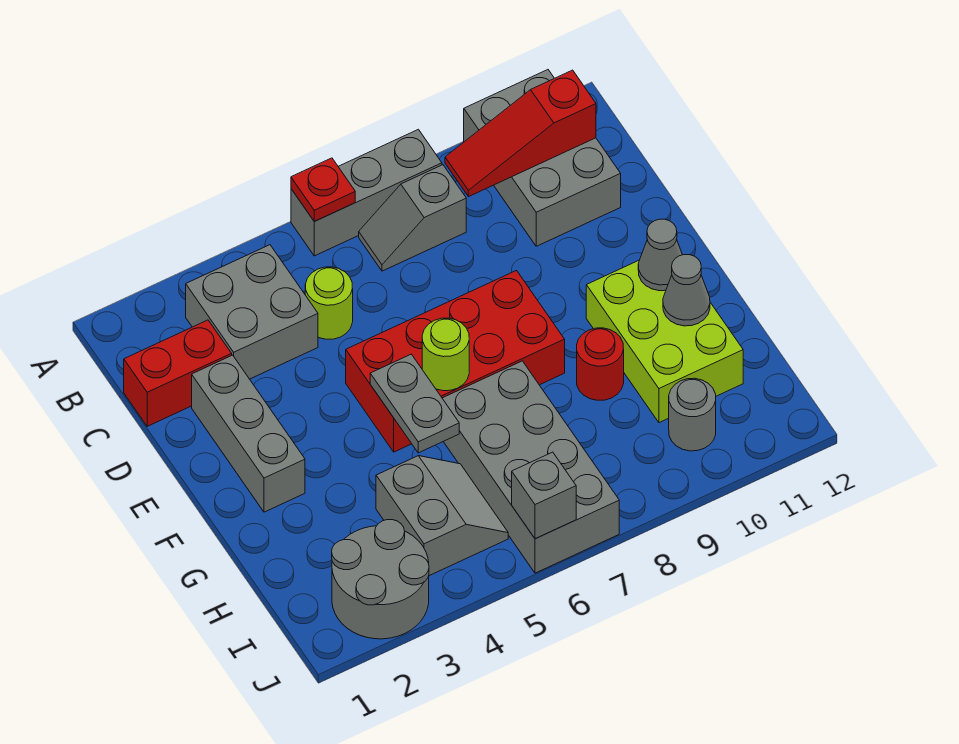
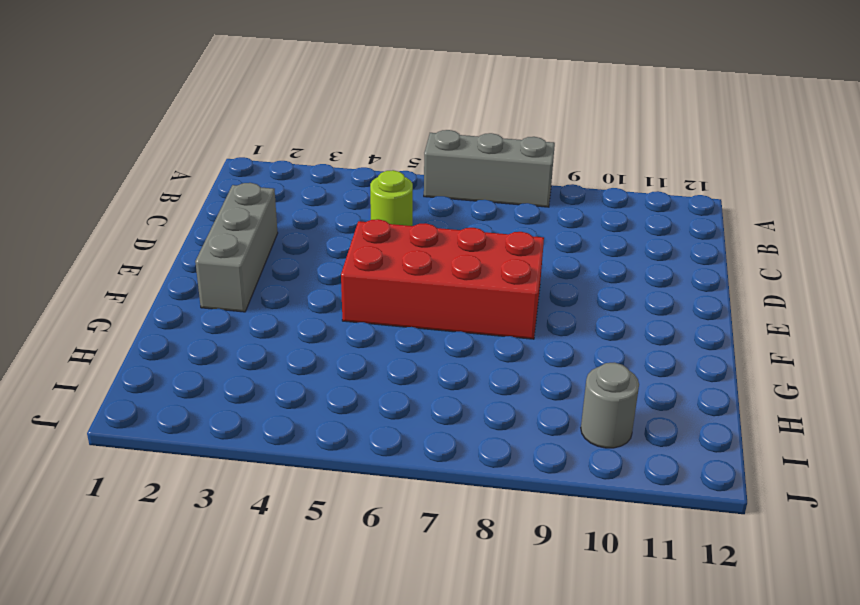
none -> grey 2x3 brick [464,70,621,246]
none -> grey 2x2 brick [186,245,318,379]
none -> grey 1x2 slope [359,165,466,271]

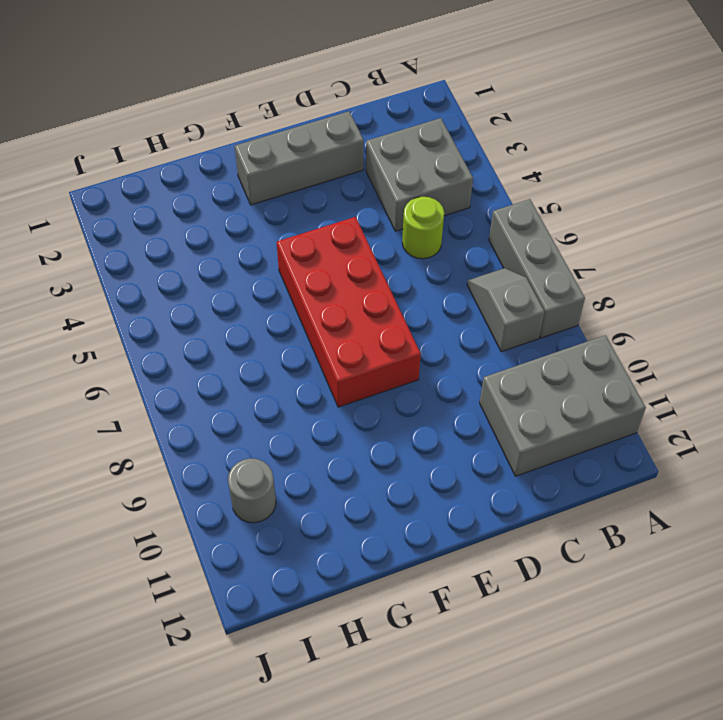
none -> red 1x2 brick [124,320,232,426]
none -> lime 2x3 brick [586,261,743,423]
none -> grey 2x4 brick [442,361,619,573]

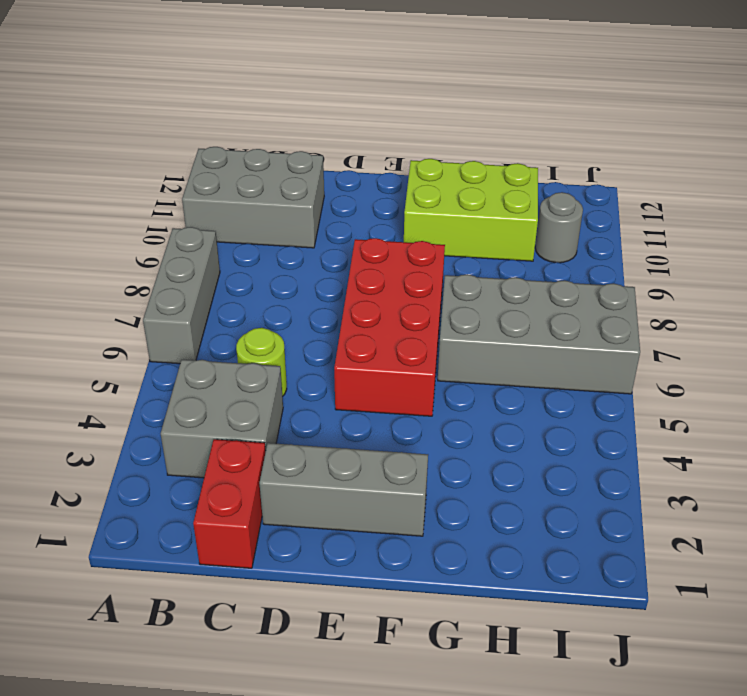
none -> grey 1x2 slope [359,165,466,271]
none -> red 1x1 round brick [577,328,624,400]
none -> grey 2x2 slope [376,456,508,576]

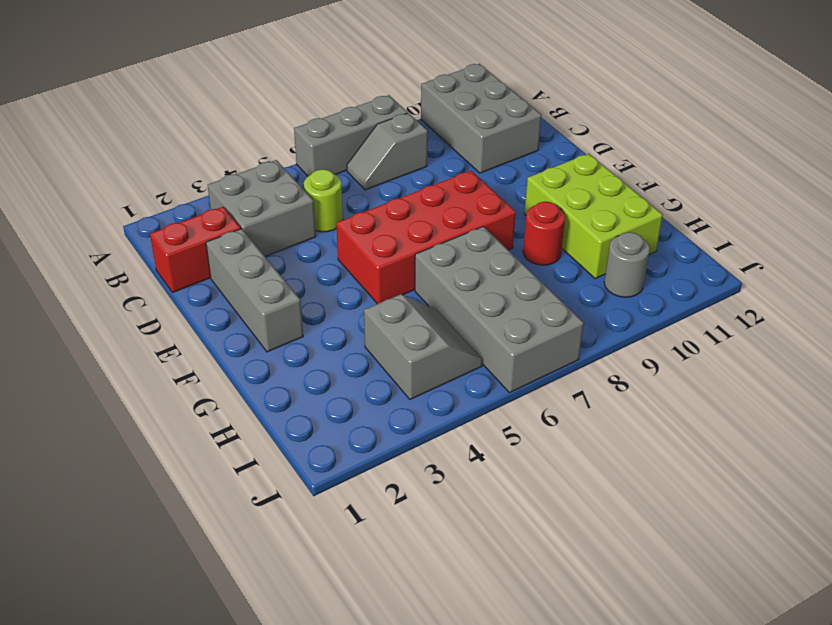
none -> grey 2x2 round brick [332,520,429,639]
none -> red 1x1 plate [291,158,355,221]
none -> red 1x3 slope [445,70,596,197]

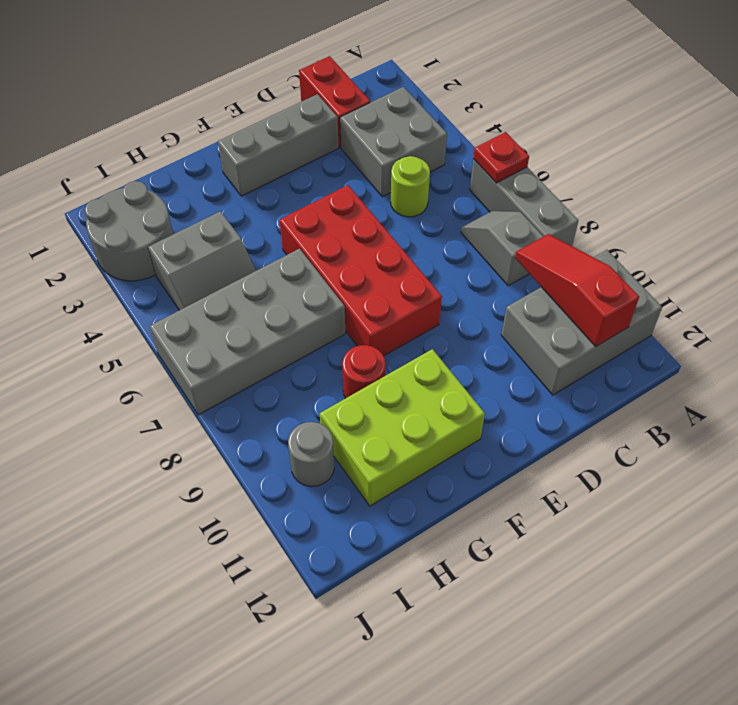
none -> grey 1x2 plate [370,354,459,453]
none -> lime 1x1 round brick [422,318,469,391]
none -> grey 1x1 cone [638,219,682,291]

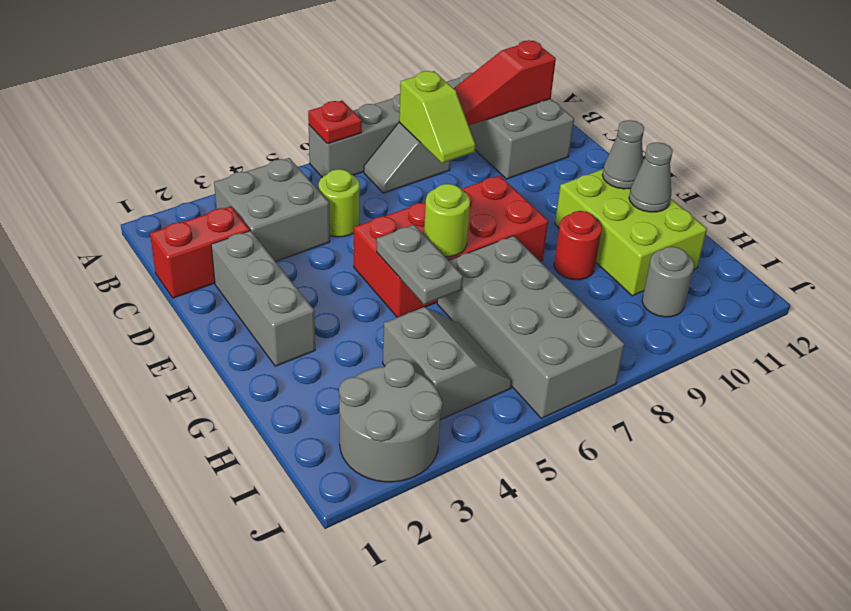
lime 1x2 slope [399,71,476,163] -> none
none -> grey 1x1 brick [512,452,576,539]

